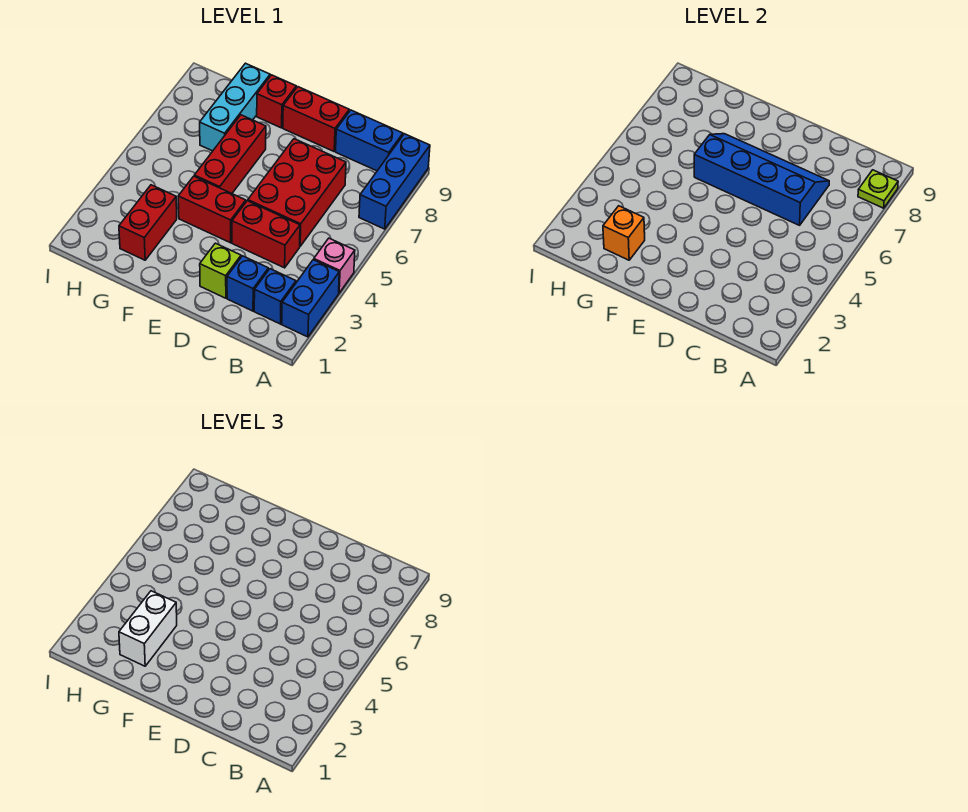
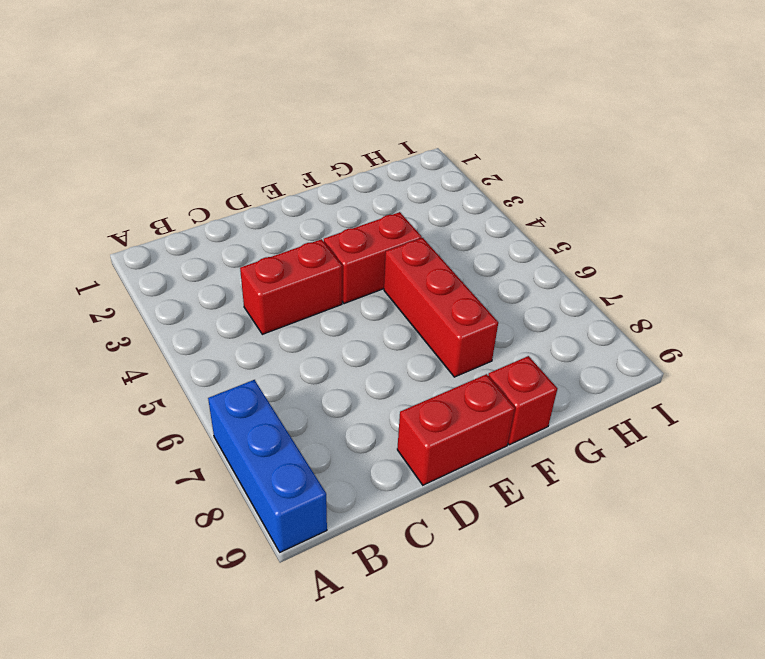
none -> blue 1x2 brick [282,260,339,337]
none -> pink 1x1 brick [314,238,355,293]
none -> blue 1x1 brick [254,269,296,324]

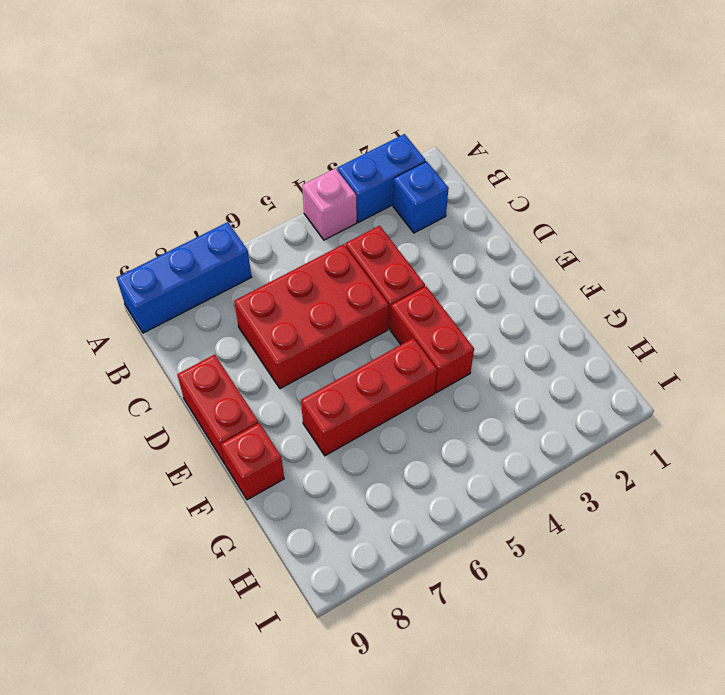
none -> blue 1x2 brick [336,110,403,171]
none -> blue 1x1 brick [227,256,268,311]
none -> lime 1x1 brick [200,243,241,298]

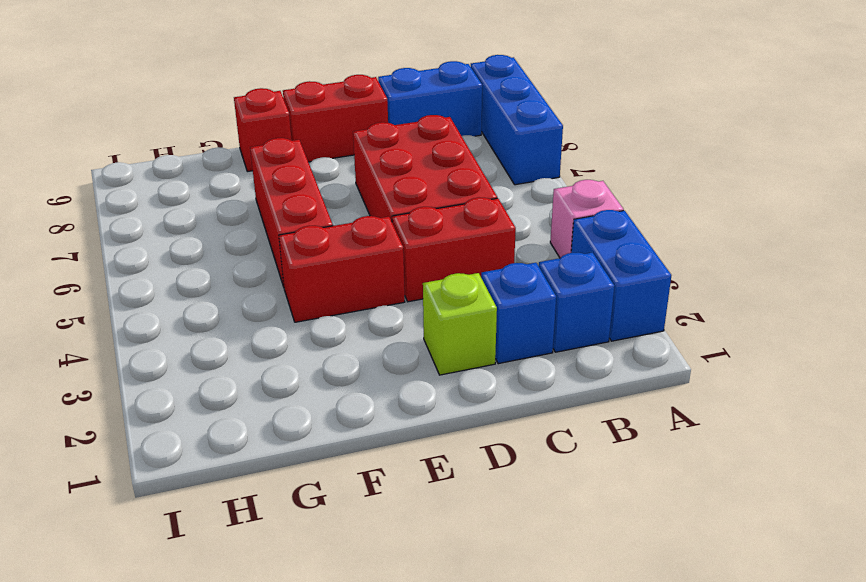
none -> red 1x2 brick [119,185,177,260]
none -> cyan 1x3 brick [200,63,270,151]
none -> lime 1x1 plate [858,170,898,208]

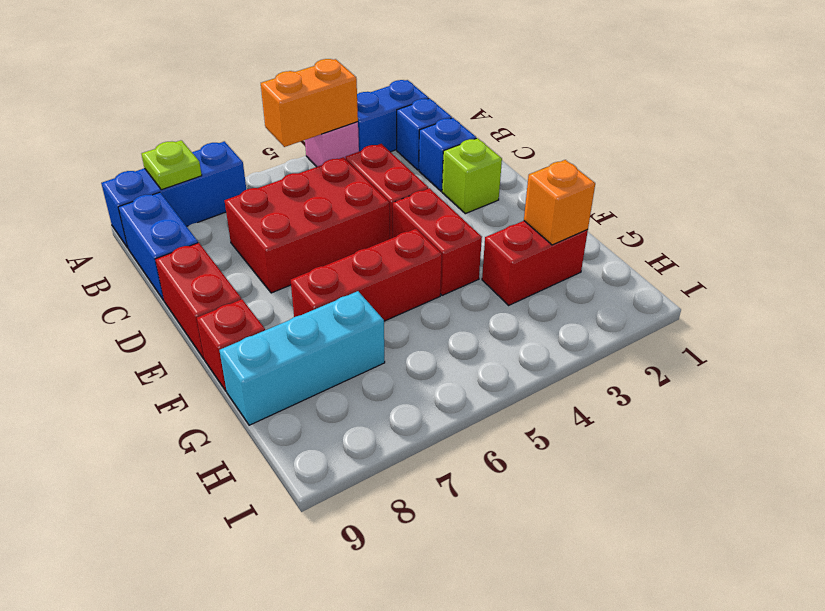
orange 1x2 brick [261,59,358,147] -> none
none -> blue 2x4 slope [694,134,829,225]
none -> white 1x2 brick [119,591,177,666]

